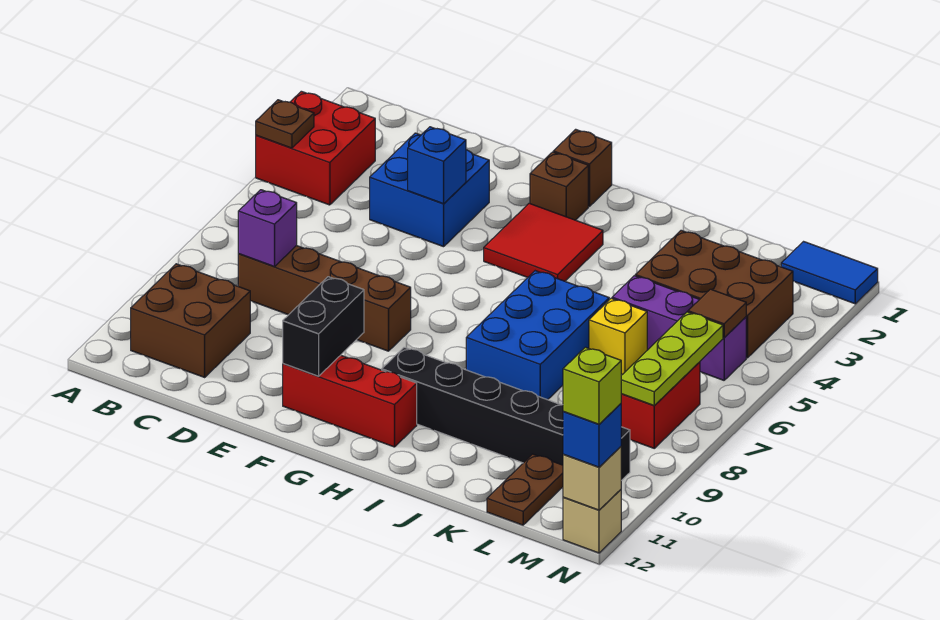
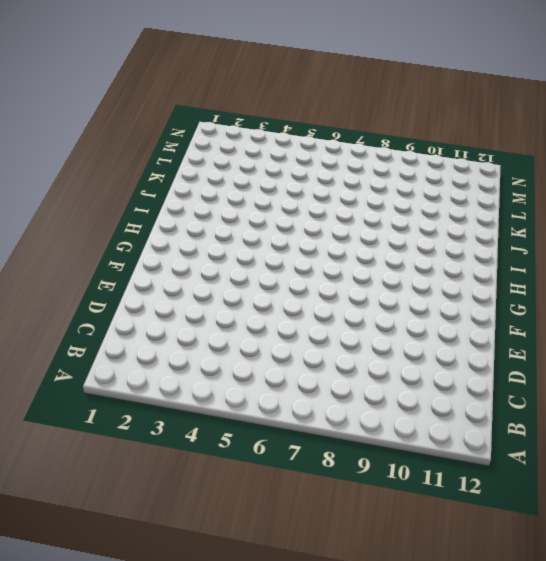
none -> red 2x2 brick [256,91,375,205]
none -> brown 2x2 brick [131,264,250,377]
none -> brown 1x4 brick [238,245,411,351]

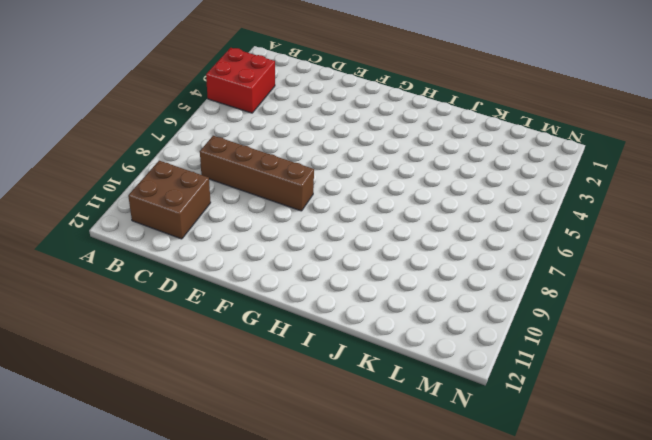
none -> blue 2x2 brick [370,133,489,247]
none -> red 1x3 brick [283,355,417,447]
none -> brown 1x1 brick [553,129,612,206]

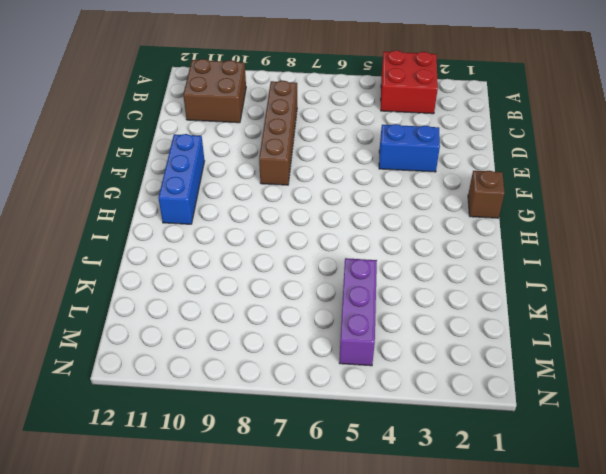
blue 1x2 brick [379,124,440,172] -> blue 2x2 brick [370,133,489,247]
blue 1x3 brick [158,134,204,224] -> red 1x3 brick [283,355,417,447]
none -> brown 1x1 brick [530,152,588,220]
none -> red 2x2 tile [484,203,603,281]
none -> black 1x6 brick [382,347,630,481]

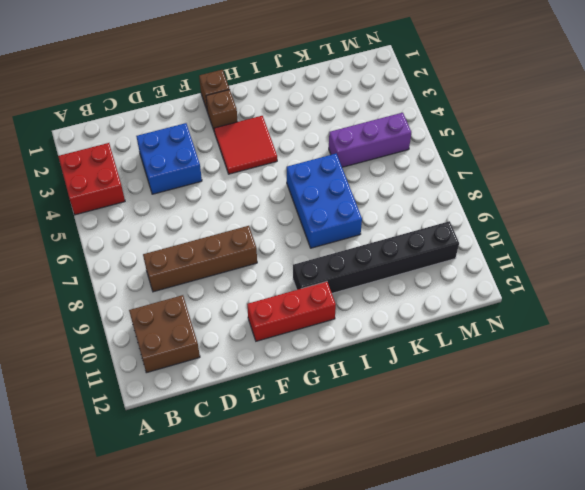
none -> brown 2x3 brick [635,230,793,358]
none -> yellow 1x1 brick [589,298,647,375]
none -> brown 1x2 plate [487,454,563,525]

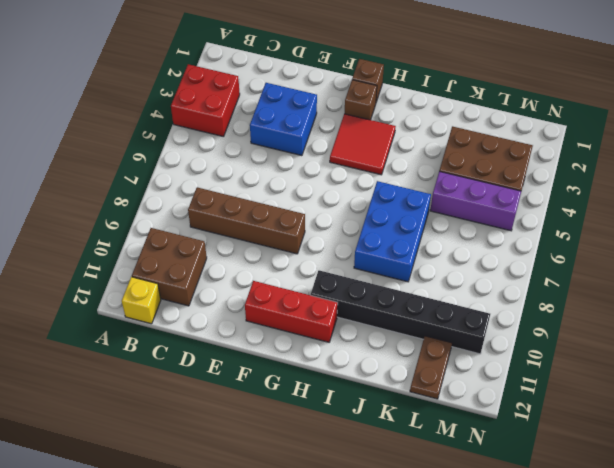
yellow 1x1 brick [122,277,161,324] -> yellow 1x1 brick moved to [589,298,647,375]
none -> blue 1x2 tile [781,242,878,304]
none -> red 1x2 brick [621,362,700,448]
none -> tan 1x1 brick [563,490,621,553]

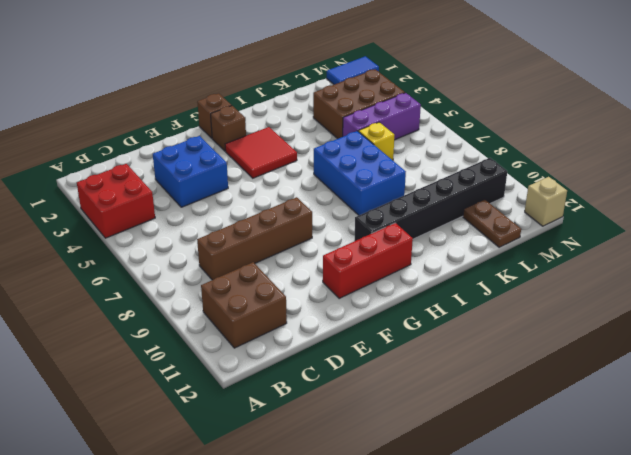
none -> red 1x2 brick [621,362,700,448]
none -> brown 1x1 plate [256,100,314,148]
none -> purple 1x1 brick [238,190,297,267]

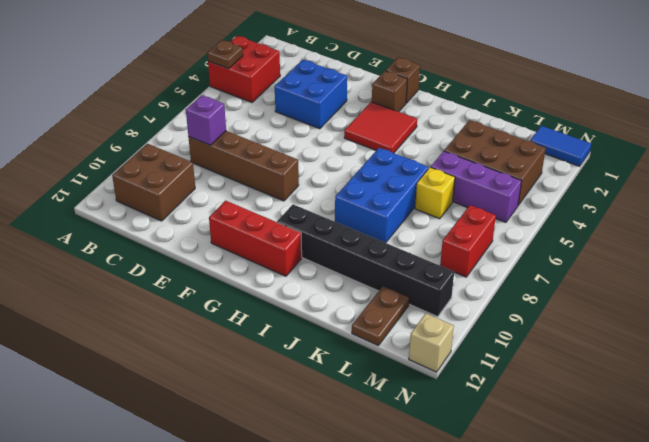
none -> blue 1x1 brick [408,127,466,204]
none -> black 1x2 brick [283,277,364,376]
none -> brown 1x1 tile [688,289,746,338]

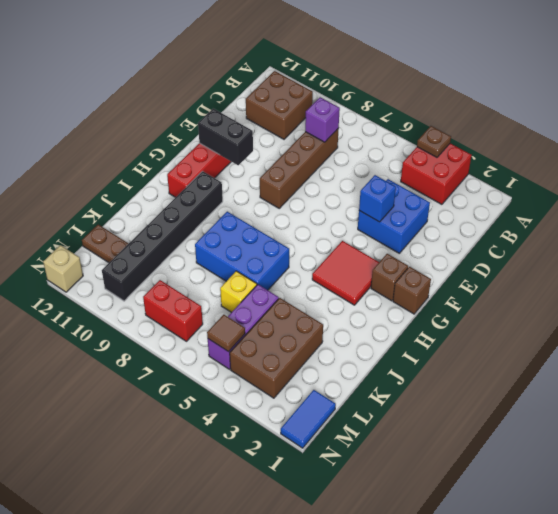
none -> lime 1x3 plate [621,312,723,406]
none -> tan 1x1 brick [563,447,621,510]
none -> blue 1x1 brick [563,404,621,467]

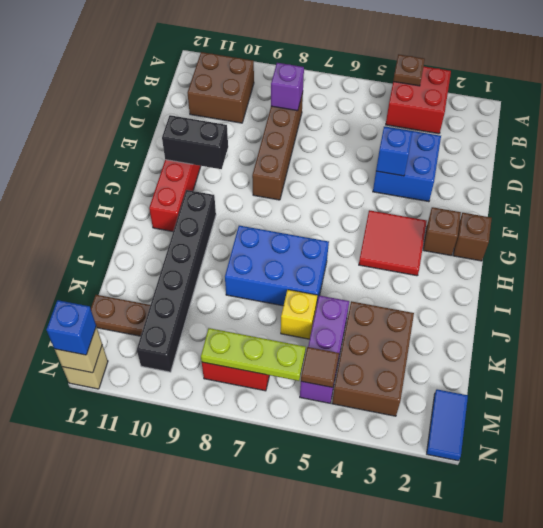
none -> lime 1x1 brick [563,347,621,424]

